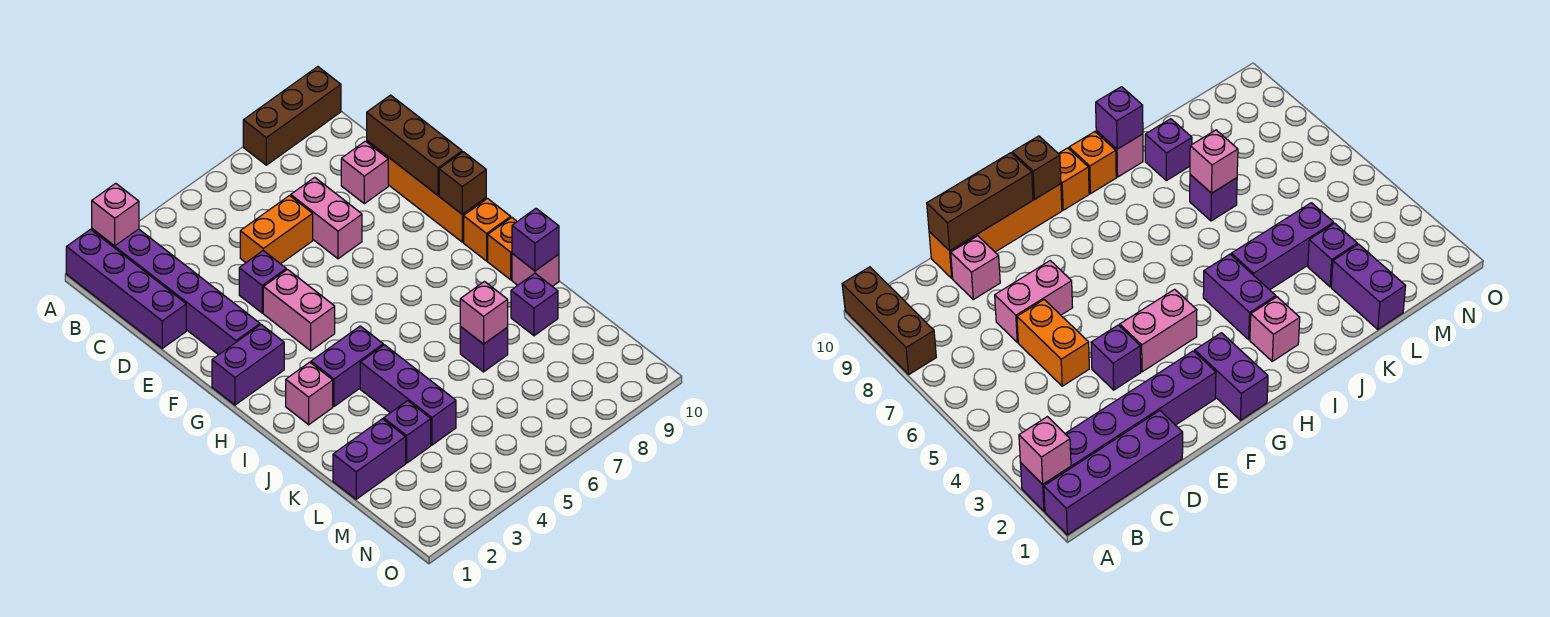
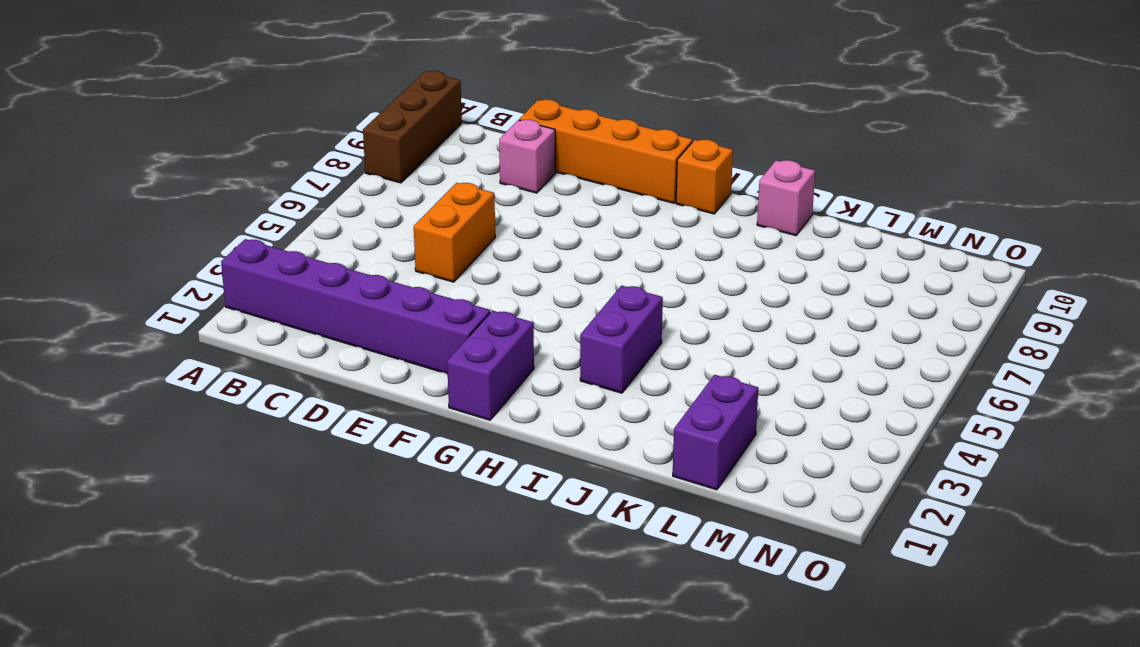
none -> purple 1x4 brick [66,230,186,348]
none -> pink 1x2 brick [291,177,362,259]
none -> purple 1x1 brick [239,251,286,313]

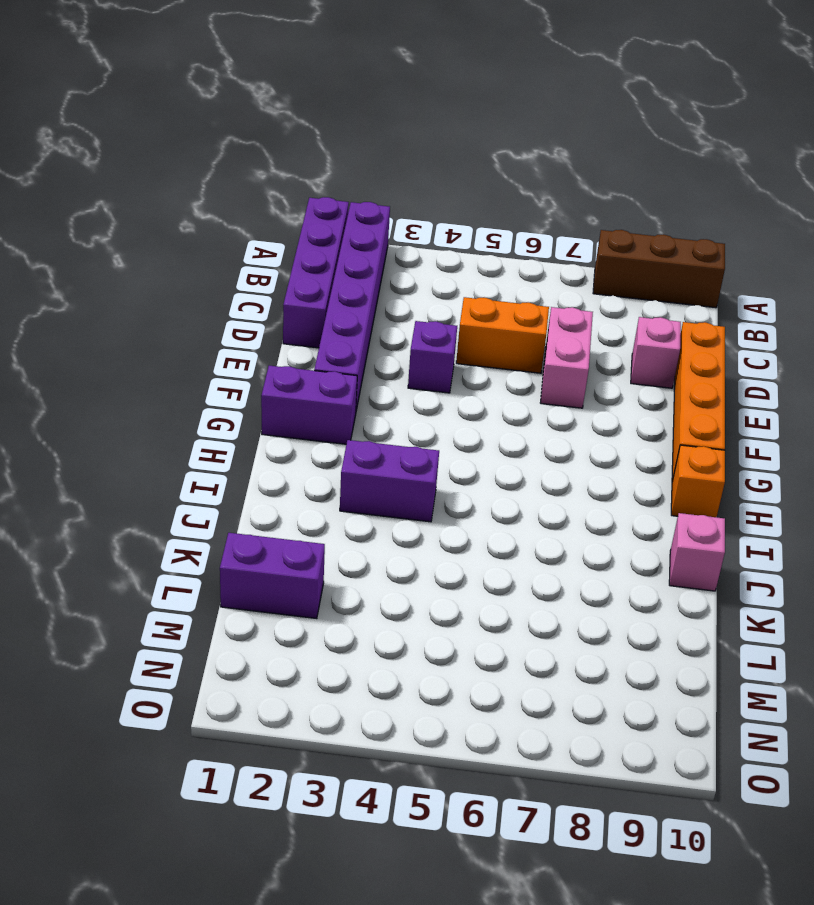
none -> pink 1x2 brick [263,270,335,351]
none -> pink 1x1 brick [286,362,333,425]
none -> orange 1x1 brick [488,217,517,280]

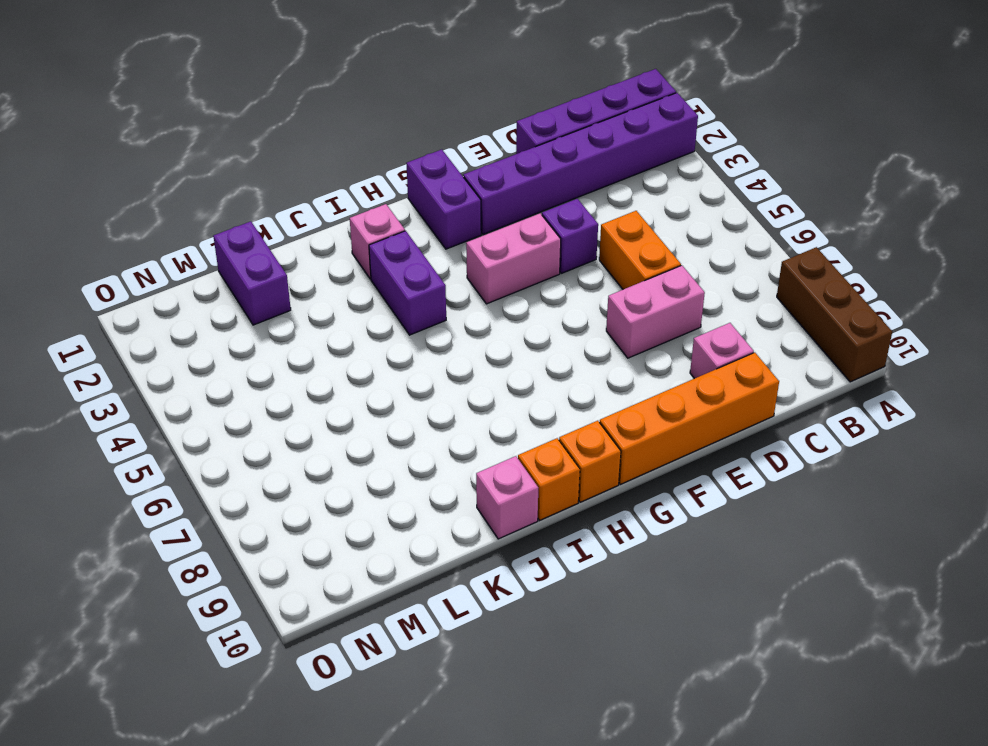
none -> purple 1x3 brick [360,345,456,445]
none -> purple 1x1 brick [460,327,508,372]
none -> purple 1x1 brick [511,273,558,336]

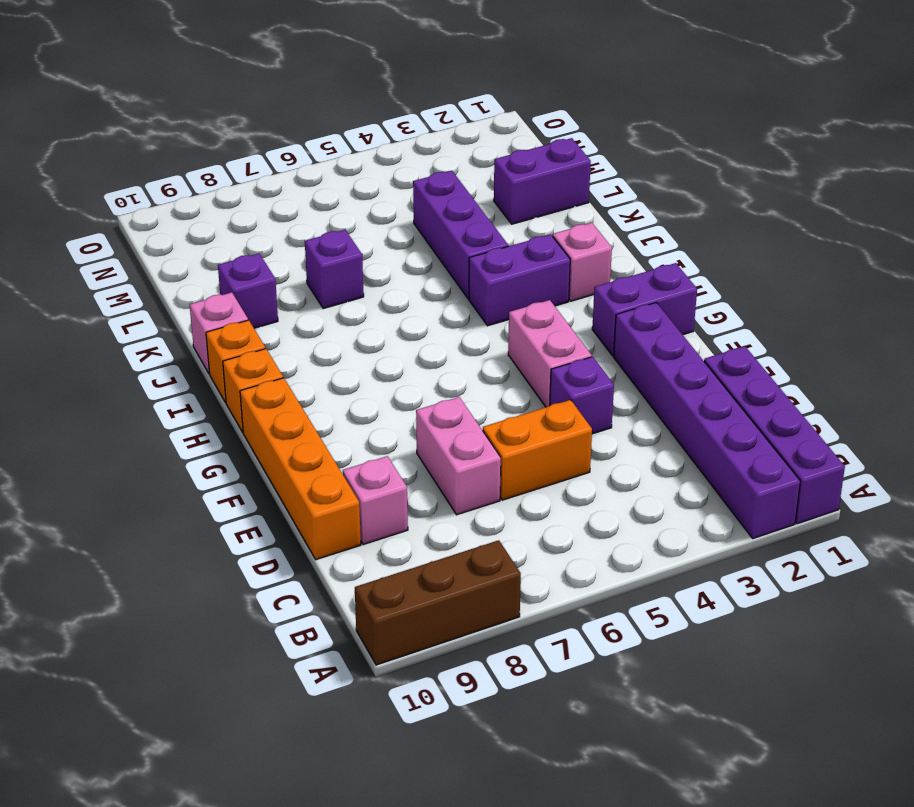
none -> purple 1x1 brick [384,401,431,463]
none -> pink 1x1 brick [92,183,139,246]
none -> brown 1x3 brick [367,95,462,195]

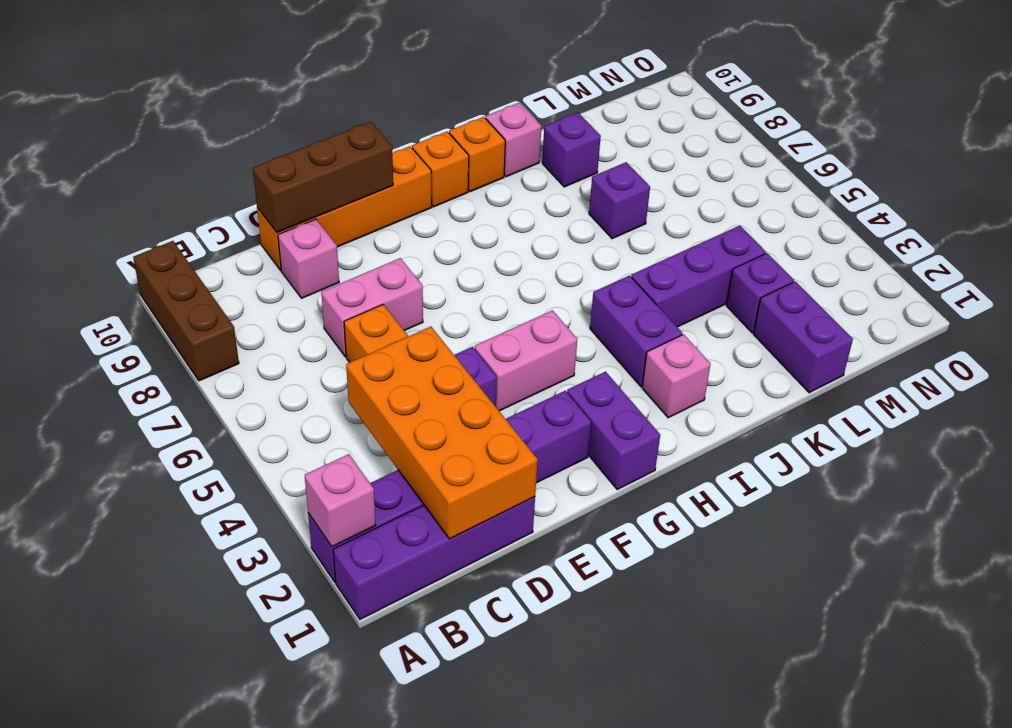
orange 2x4 brick [346,327,538,539] -> none
none -> brown 1x1 brick [439,152,486,214]
none -> purple 1x1 brick [512,209,559,271]
none -> pink 1x1 brick [460,282,508,344]

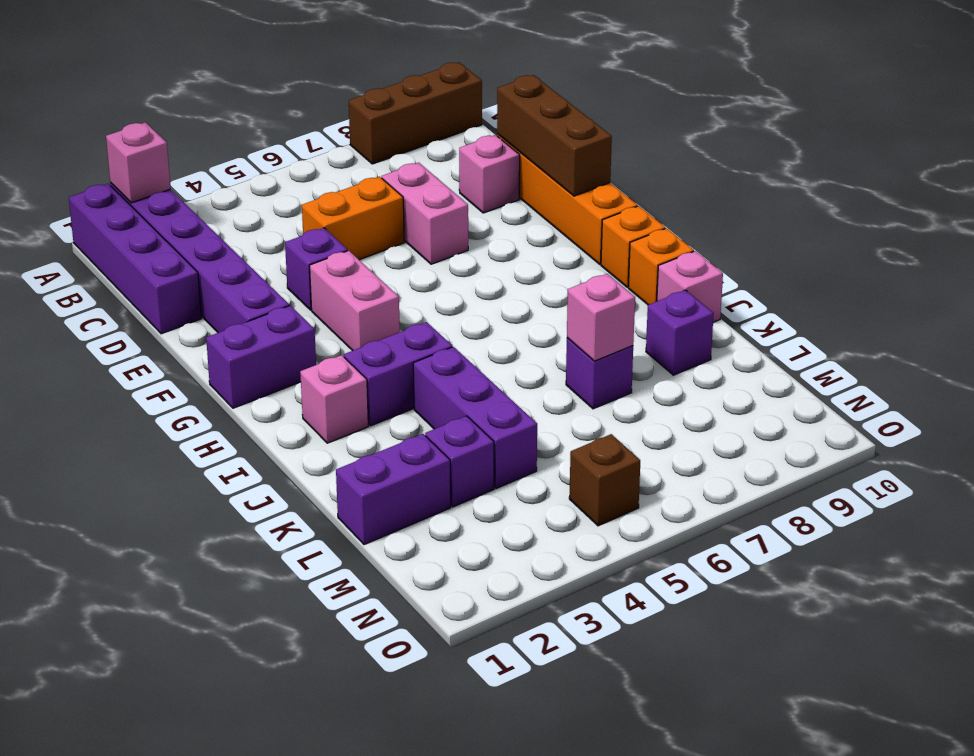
brown 1x1 brick [569,434,640,526] -> brown 1x1 brick moved to [439,152,486,214]
none -> purple 1x1 brick [512,209,559,271]

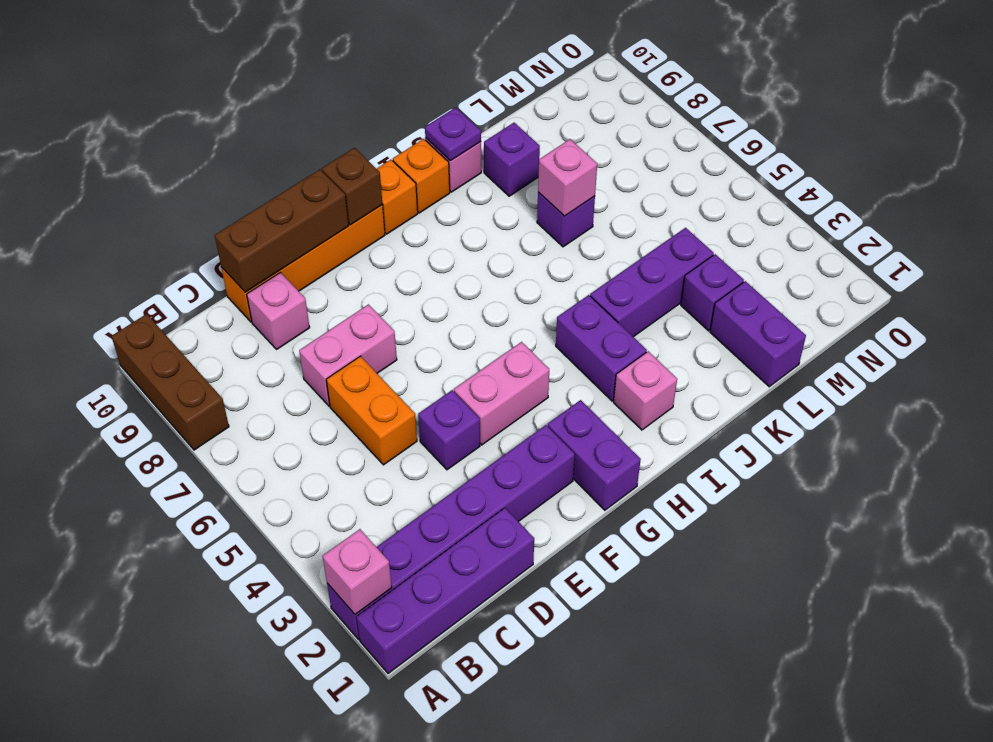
purple 1x1 plate [425,107,481,161] -> purple 1x1 brick [512,209,559,271]

